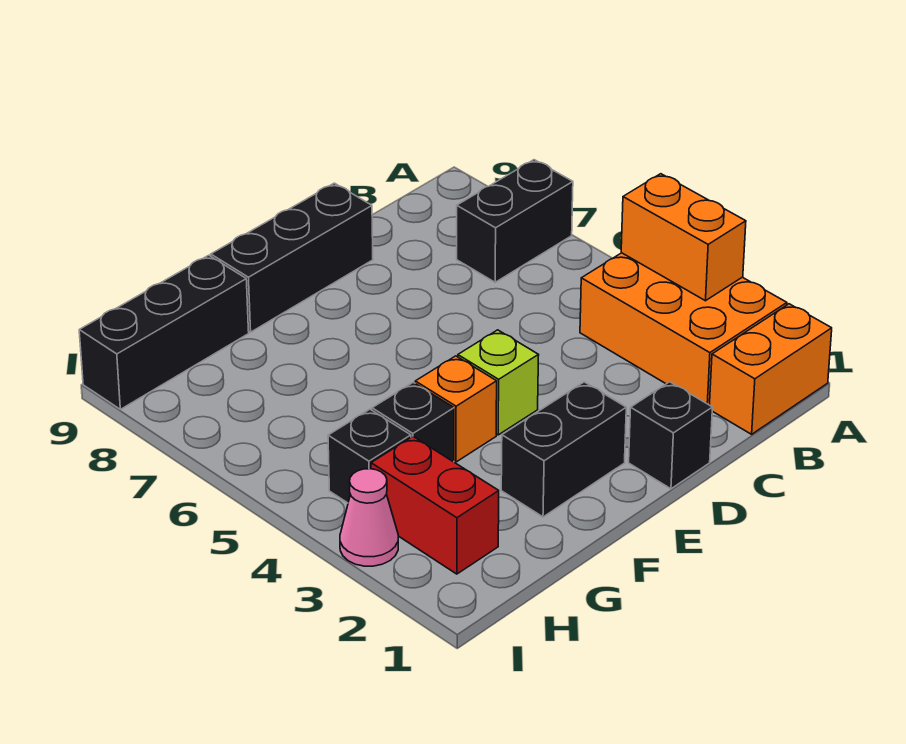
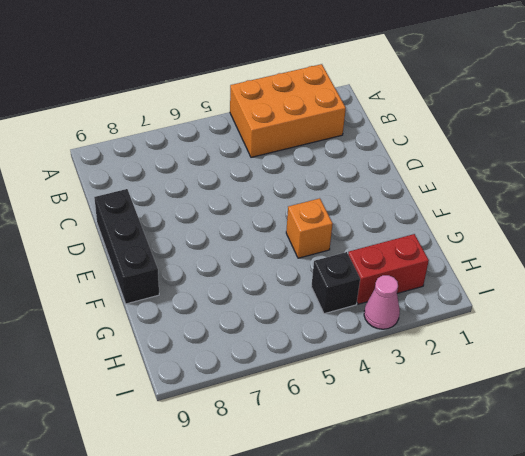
none -> orange 1x2 brick [710,304,832,434]
none -> black 1x2 brick [457,160,573,282]
none -> black 1x1 brick [629,382,713,489]

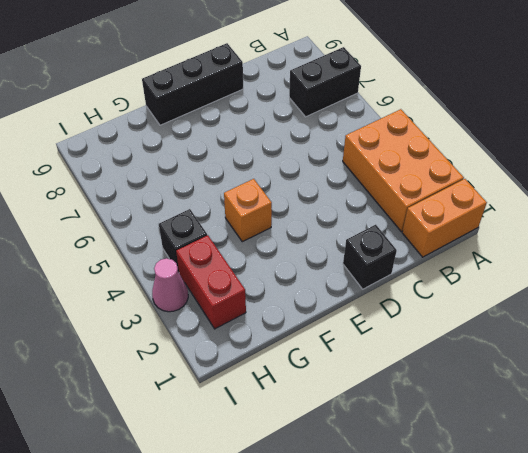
none -> black 1x2 brick [501,382,626,517]
none -> lime 1x1 brick [458,330,539,435]
none -> black 1x1 brick [372,382,454,462]

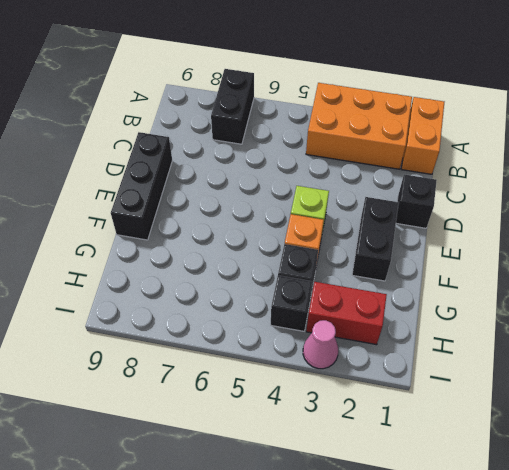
none -> black 1x3 brick [79,255,249,409]
none -> orange 1x2 brick [621,174,746,301]

